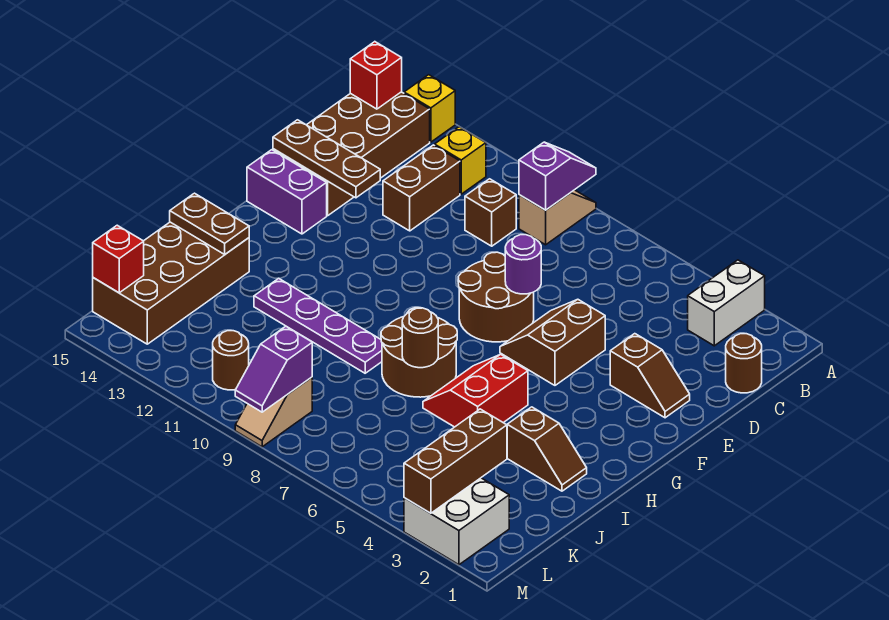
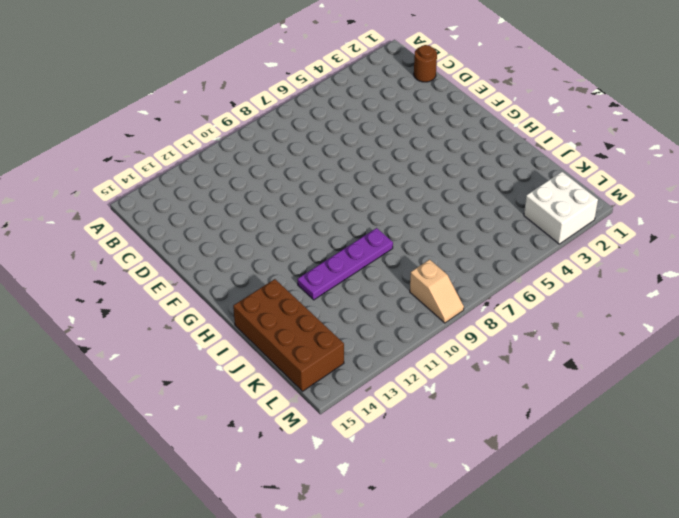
none -> white 1x2 brick [688,260,765,346]
none -> tan 1x2 slope [519,190,596,245]
none -> yellow 1x1 brick [404,75,455,142]

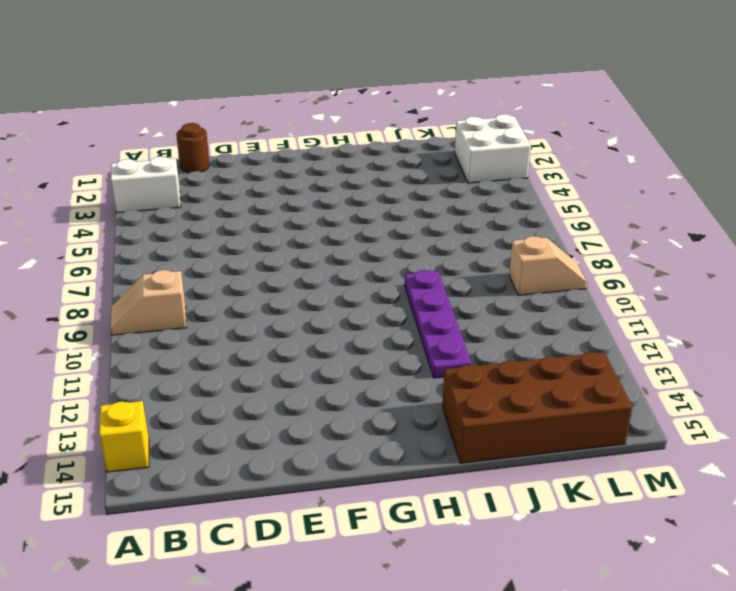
none -> yellow 1x1 brick [435,127,486,194]
none -> brown 2x4 brick [273,92,430,215]
none -> brown 1x1 brick [465,179,516,246]

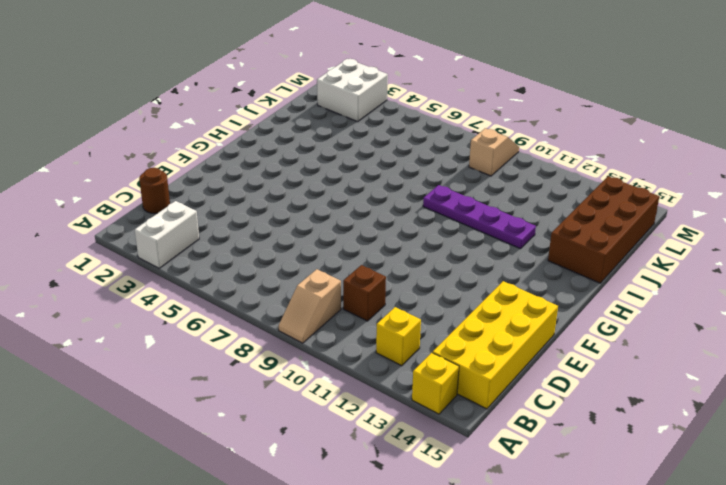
yellow 2x4 brick [433,281,558,409] -> brown 2x4 brick [273,92,430,215]
none -> brown 1x2 brick [383,145,460,231]
none -> brown 1x2 slope [610,334,690,418]
none -> brown 2x2 slope [500,299,605,385]

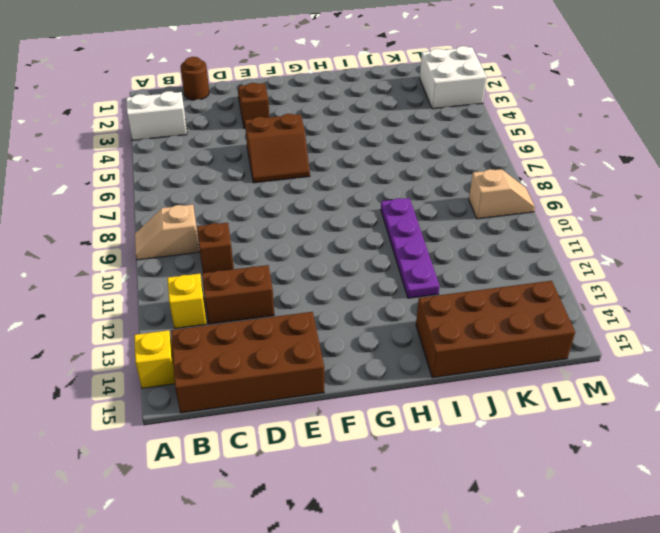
none -> brown 2x2 round brick [458,252,534,342]
none -> purple 1x2 brick [247,150,327,234]
none -> red 2x2 slope [423,354,528,427]

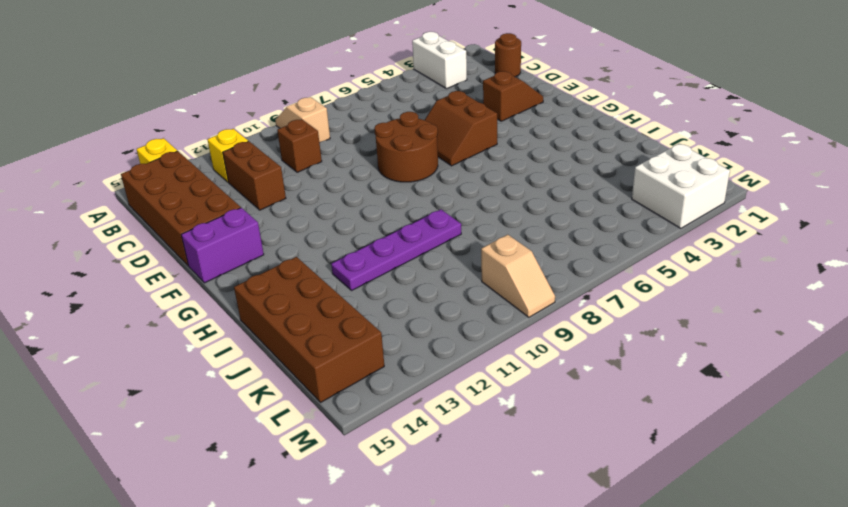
none -> red 2x2 slope [423,354,528,427]
none -> brown 2x2 round brick [381,308,457,397]
none -> brown 1x2 slope [507,407,587,491]

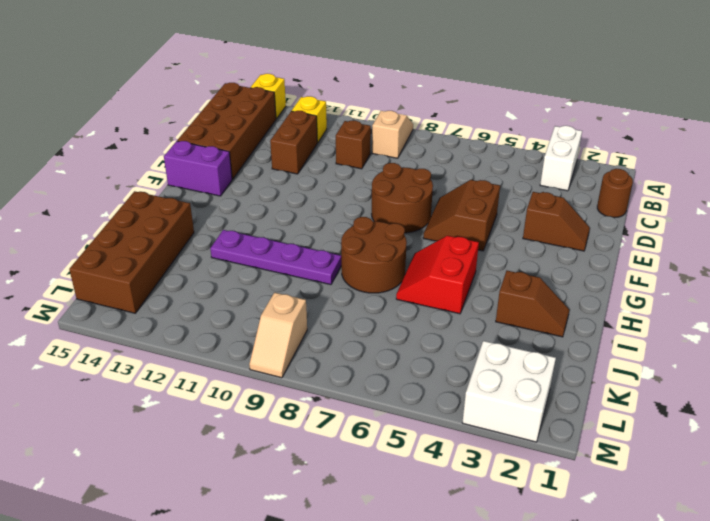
none -> brown 1x1 round brick [213,331,249,390]
none -> purple 1x2 slope [519,142,596,210]
none -> red 1x1 brick [350,42,402,109]

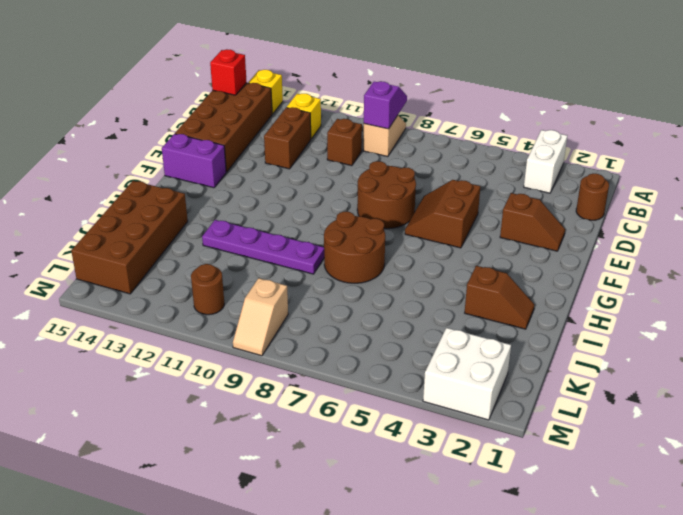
none -> red 2x2 slope [423,354,528,427]
none -> purple 1x1 round brick [505,235,541,294]
none -> brown 1x3 plate [273,120,380,198]

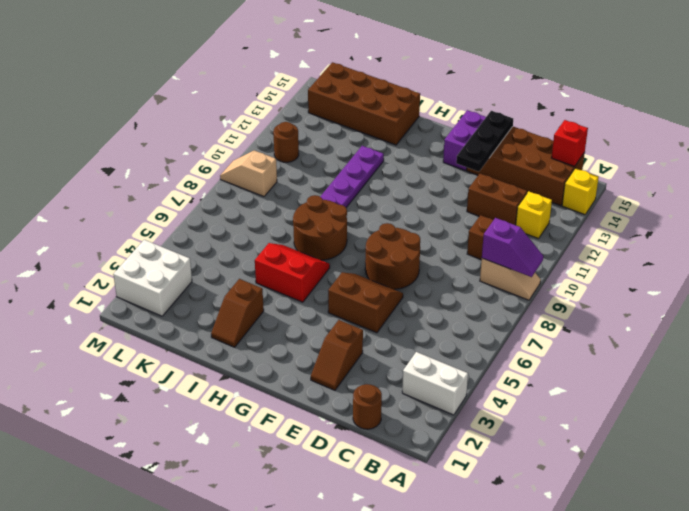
black 1x3 plate [456,111,513,172] -> brown 1x3 plate [273,120,380,198]
none -> purple 1x1 round brick [505,235,541,294]
none -> brown 1x1 round brick [402,308,438,368]
none -> brown 1x2 plate [170,193,249,254]

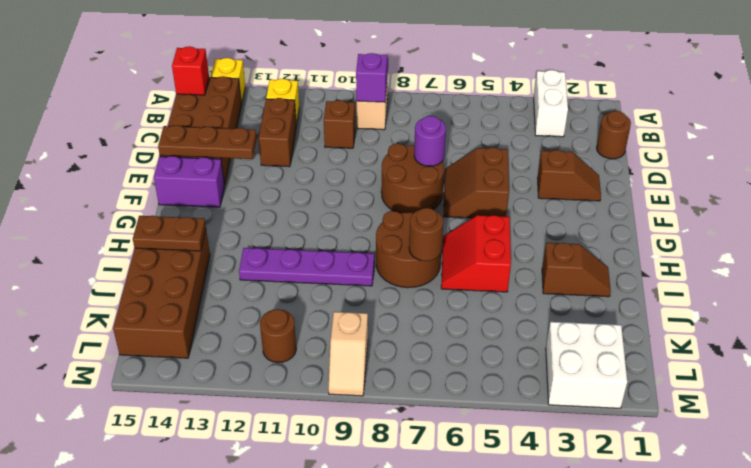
none -> brown 1x3 brick [404,409,507,513]
none -> purple 1x2 slope [235,326,312,412]
none -> red 1x1 brick [93,225,144,293]

